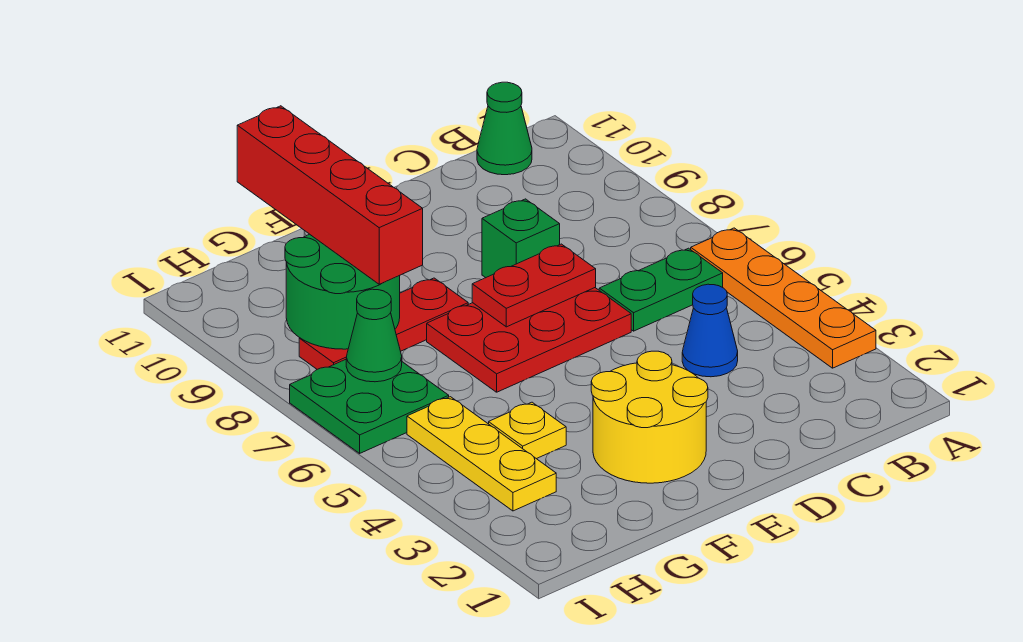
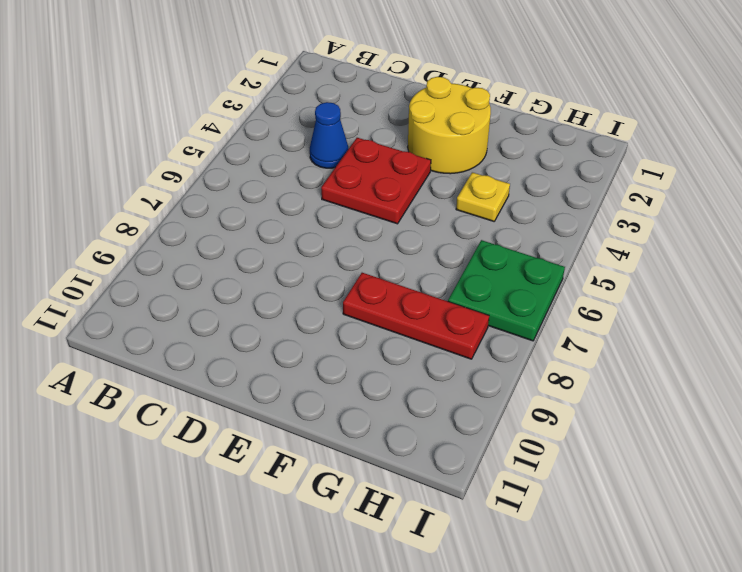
red 2x2 plate [321,138,431,224] -> none
none -> orange 1x4 plate [691,228,876,368]
none -> green 1x2 plate [599,248,723,331]
none -> green 1x1 cone [477,82,532,175]

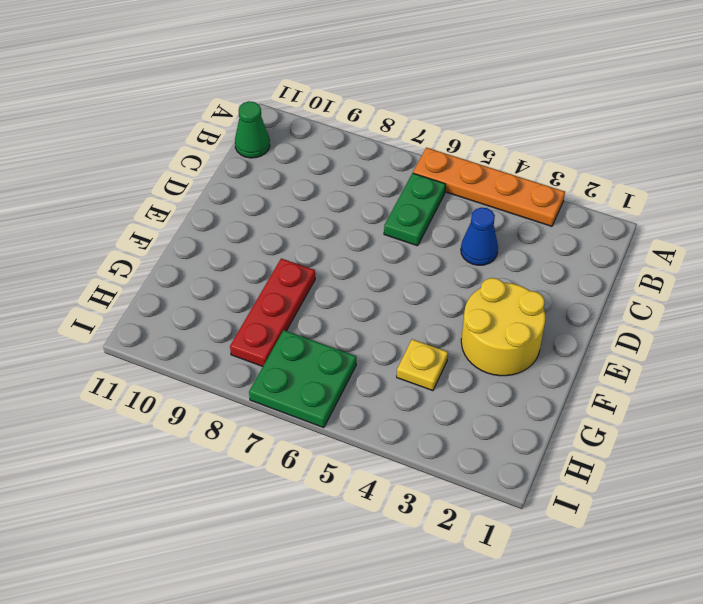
none -> red 2x3 plate [427,288,631,392]
none -> green 1x1 brick [482,199,560,278]
none -> yellow 1x3 plate [407,397,556,511]

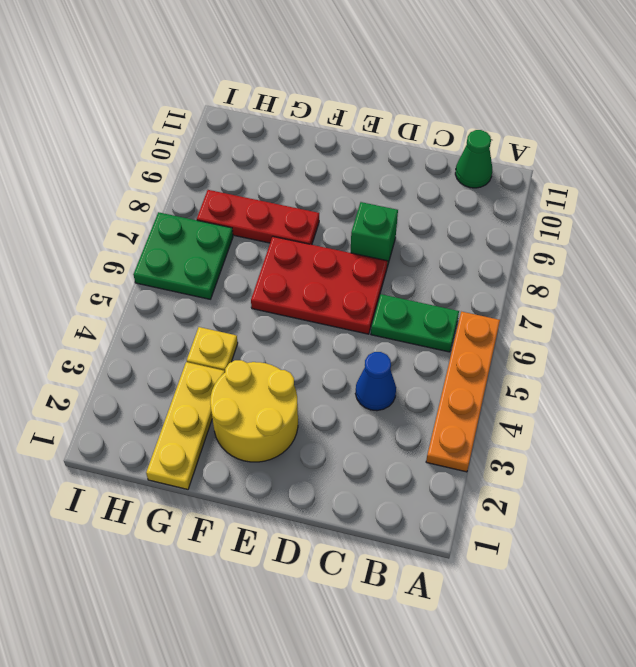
yellow 1x3 plate [146,362,225,489] -> yellow 1x3 plate moved to [407,397,556,511]
none -> red 1x2 plate [472,244,596,327]
none -> green 2x2 round brick [285,234,400,349]
none -> green 1x1 cone [346,289,402,382]

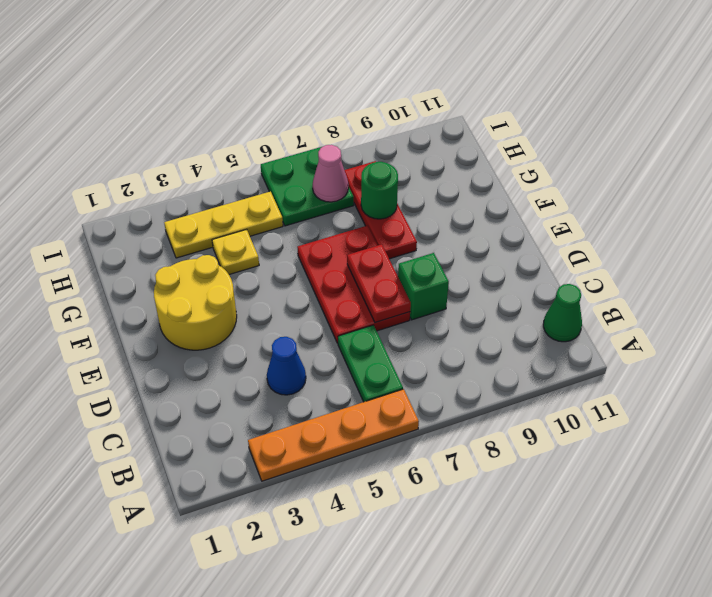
green 1x1 round brick [361,162,398,219] -> green 2x2 round brick [285,234,400,349]
pink 1x1 cone [313,145,348,202] -> green 1x1 cone [346,289,402,382]
none -> red 1x4 brick [237,106,423,284]

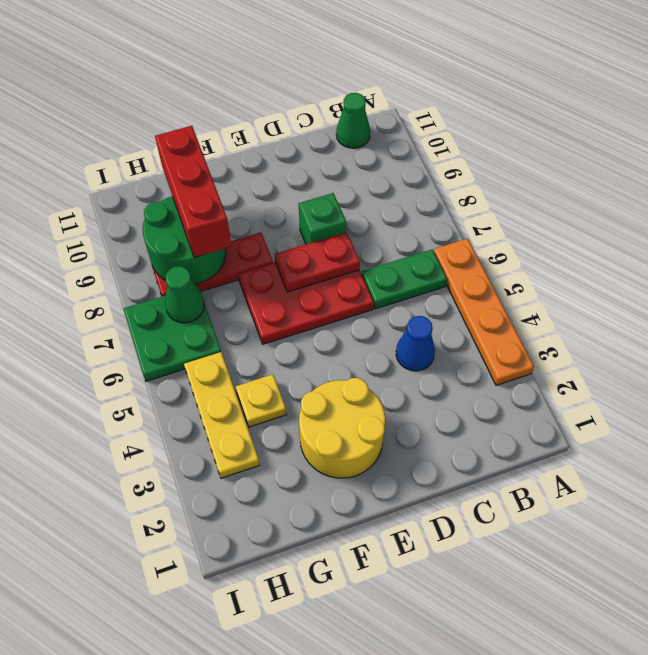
red 1x3 brick [155,126,231,258] -> red 1x4 brick [237,106,423,284]

